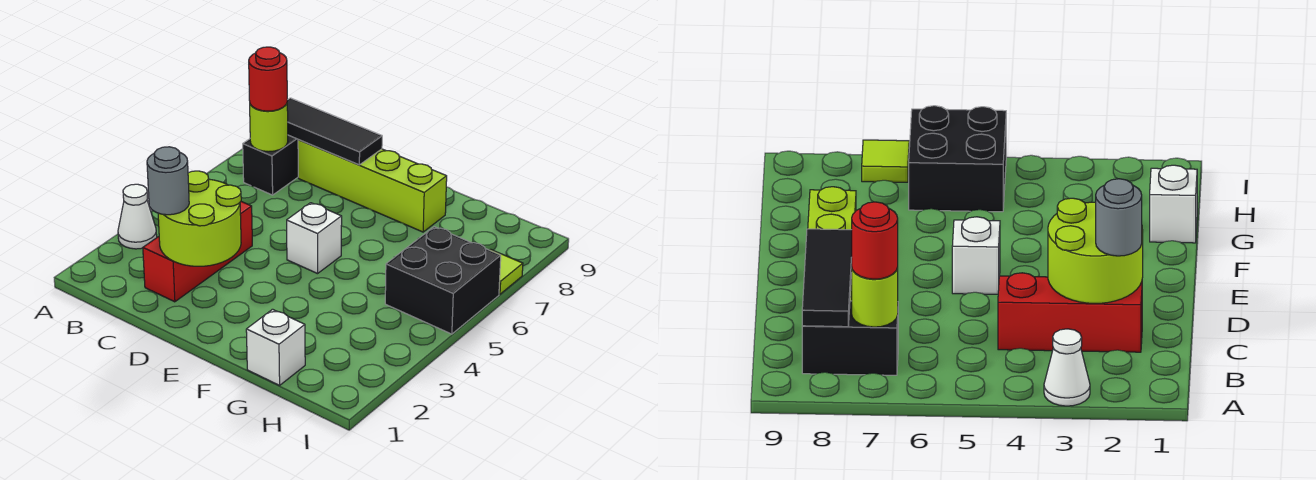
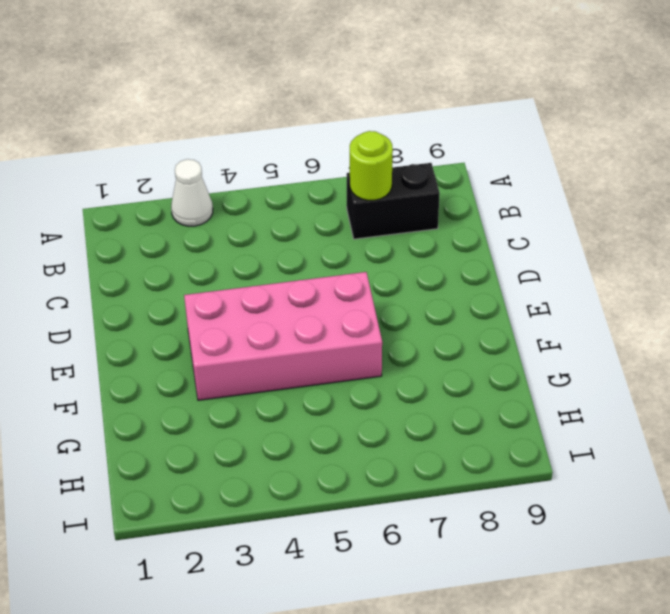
pink 2x4 brick [184,272,382,400] -> white 1x1 brick [287,203,342,274]
none -> red 1x3 brick [143,202,252,302]
none -> lime 1x4 brick [298,140,447,232]
none -> white 1x1 brick [246,309,305,385]

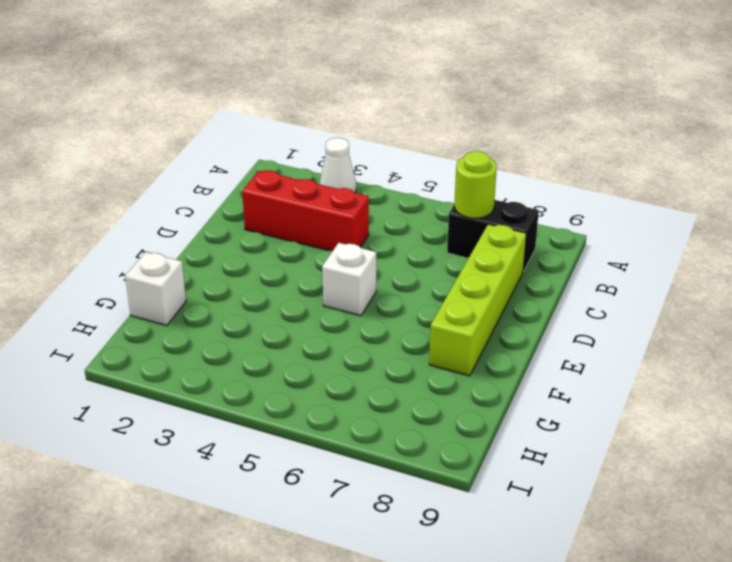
none -> black 2x2 brick [385,227,501,334]
none -> lime 1x1 tile [490,249,523,294]
none -> black 1x3 tile [287,98,382,165]

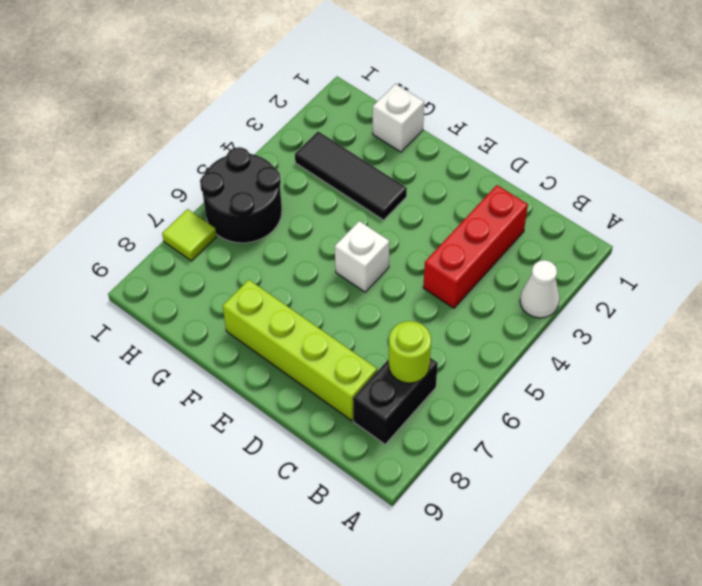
black 1x3 tile [295,132,407,220] -> black 1x3 tile moved to [287,98,382,165]
black 2x2 round brick [200,147,282,243] -> black 2x2 brick [385,227,501,334]
none -> lime 2x2 round brick [158,171,241,266]
none -> red 1x1 round brick [249,47,287,111]
none -> grey 1x1 round brick [147,147,189,215]

